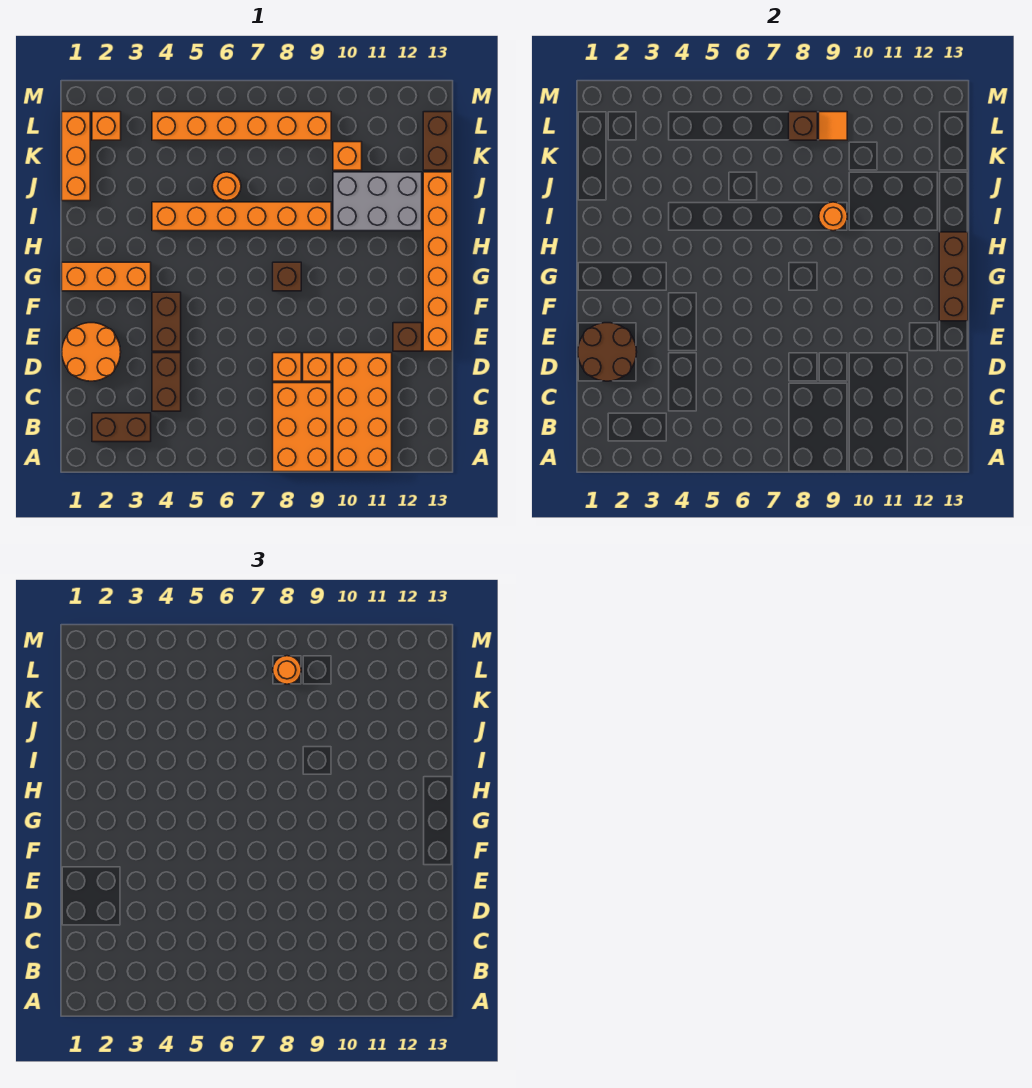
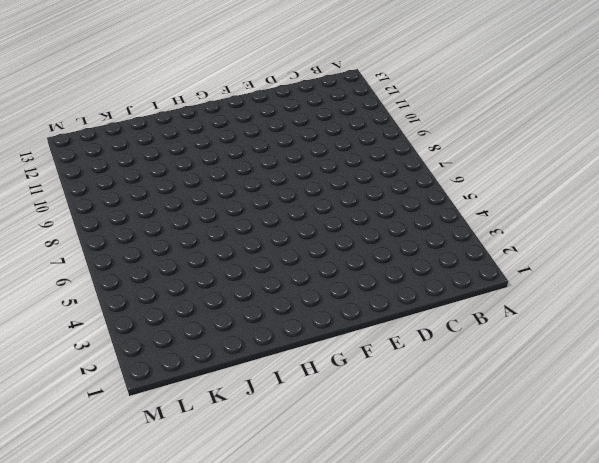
none -> orange 2x3 brick [273,383,331,472]
none -> orange 2x4 brick [333,353,392,472]
none -> brown 1x2 brick [92,413,151,442]

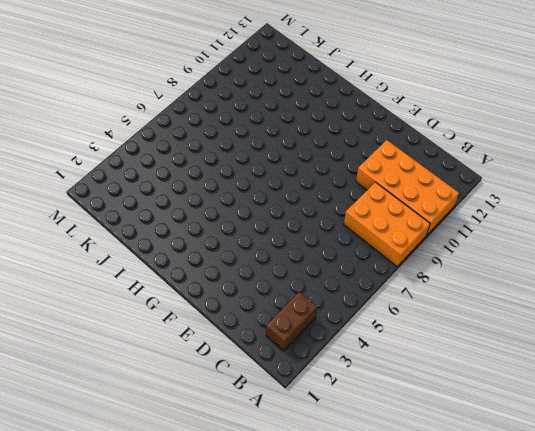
none -> brown 1x2 brick [152,353,181,411]
none -> orange 2x2 round brick [62,323,121,381]
none -> orange 1x1 brick [273,353,301,381]

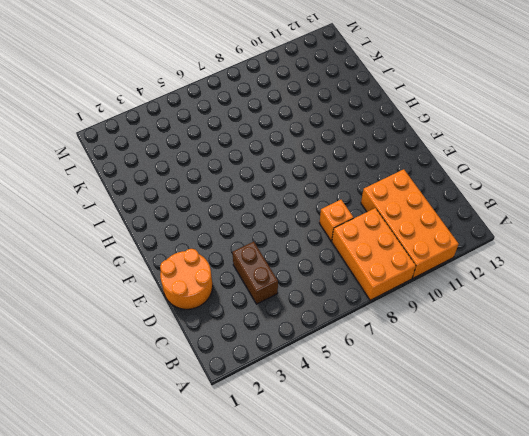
none -> brown 1x2 brick [92,413,151,442]
none -> orange 1x1 brick [303,353,331,381]
none -> brown 1x2 brick [152,292,181,351]

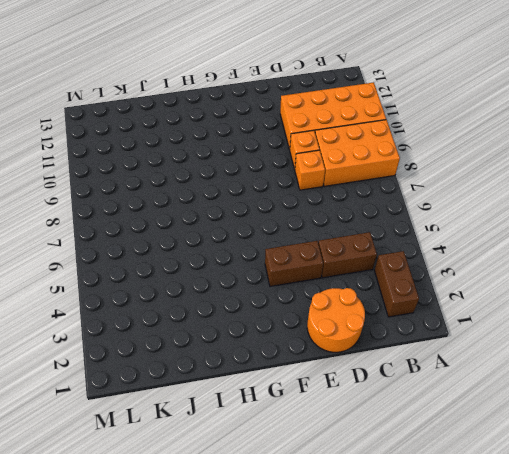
none -> brown 1x1 brick [393,323,422,351]
none -> orange 1x6 brick [423,172,452,351]
none -> orange 1x3 brick [62,262,151,291]

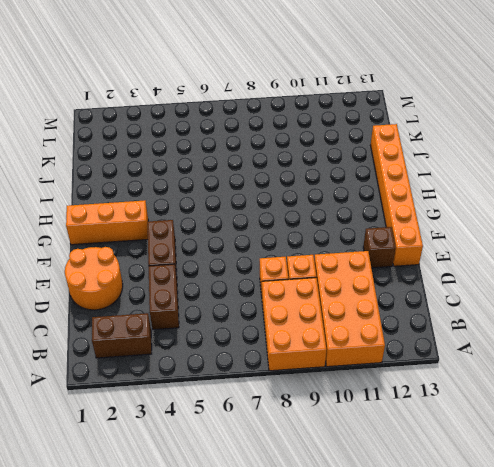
none -> brown 1x1 brick [273,262,301,291]
none -> orange 1x6 brick [152,202,331,231]
none -> grey 2x3 brick [333,172,422,231]

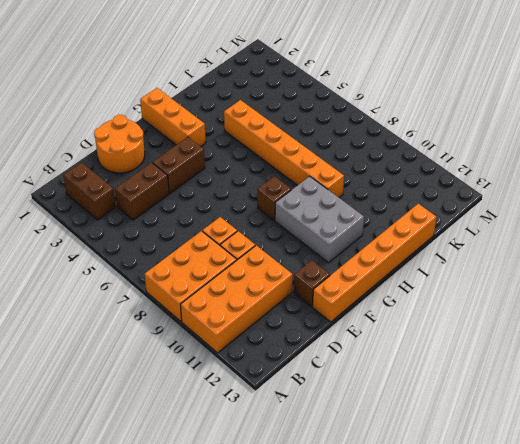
grey 2x3 brick [275,176,364,263] -> grey 2x3 brick moved to [333,172,422,231]
none -> orange 1x3 brick [62,112,90,201]
none -> orange 1x1 round brick [212,172,241,201]
none -> orange 1x1 brick [333,142,362,170]

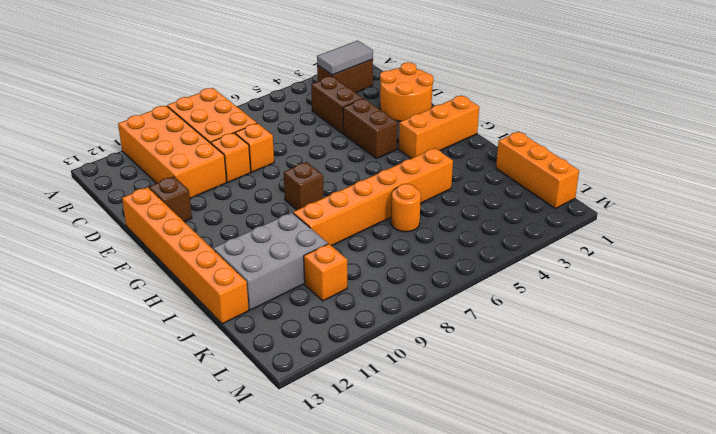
grey 1x2 tile [317,41,373,75] -> none
none -> brown 1x2 brick [423,112,452,170]
none -> orange 1x1 brick [92,112,121,140]
none -> orange 1x6 brick [152,112,331,140]

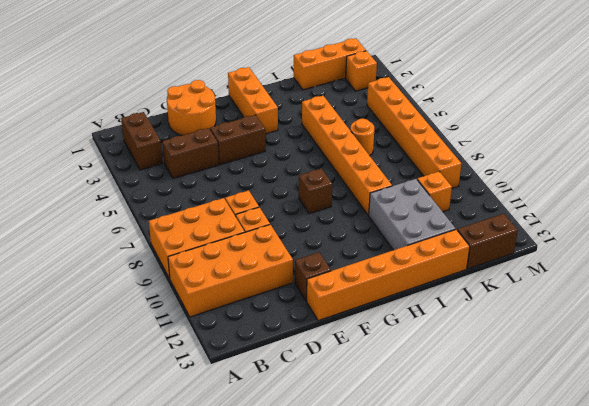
none -> brown 2x2 round brick [578,323,637,381]
none -> brown 1x3 brick [939,232,968,321]
none -> orange 1x1 round brick [819,202,847,231]

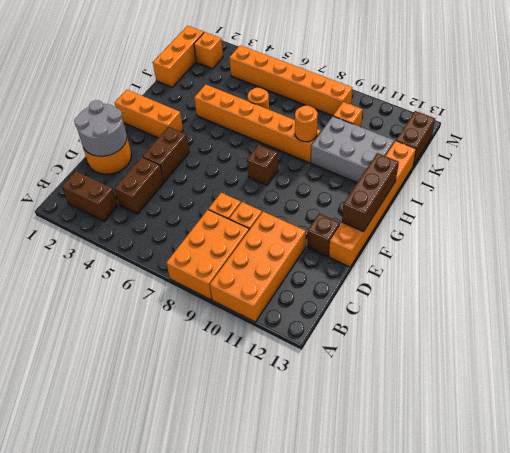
grey 2x2 round brick [74,100,127,156] -> brown 2x2 round brick [578,323,637,381]
none -> brown 1x1 brick [789,112,817,140]
none -> orange 1x1 tile [819,112,847,140]
none -> orange 1x1 round brick [273,656,301,684]

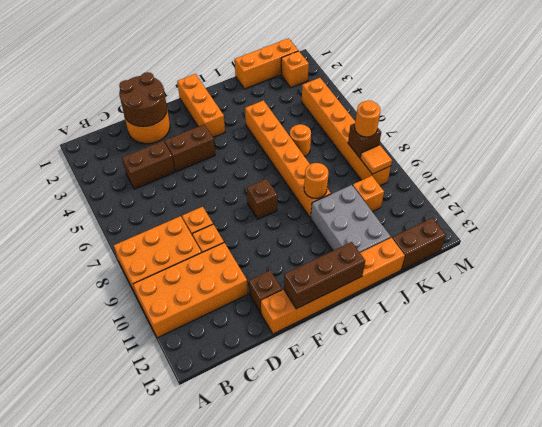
none -> brown 1x2 brick [92,413,151,442]

